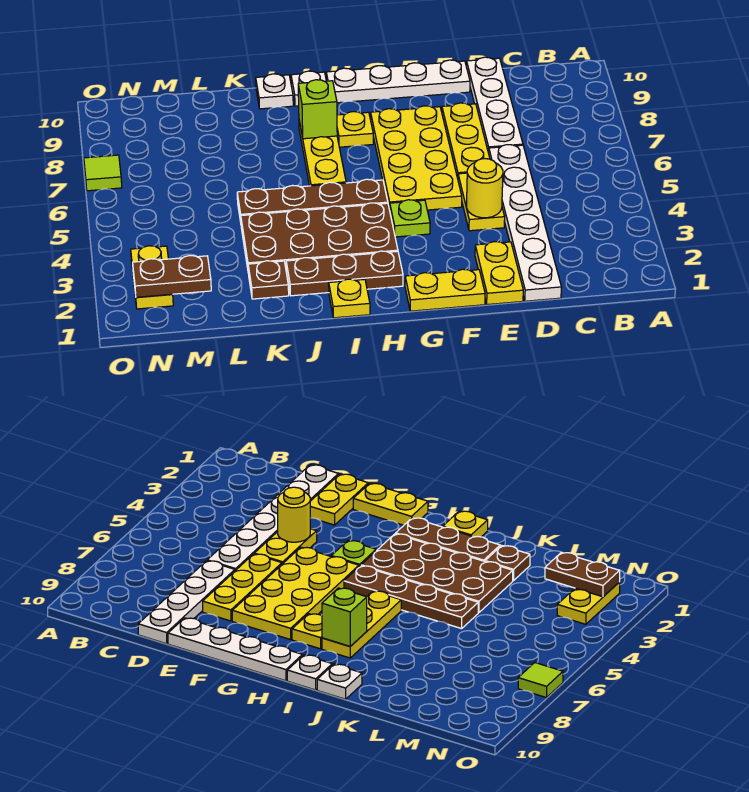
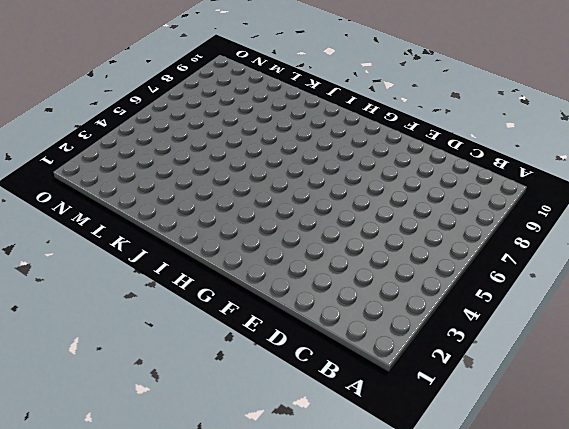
none -> white 1x6 plate [489,145,561,301]
none -> white 1x4 plate [466,57,523,153]
none -> yellow 1x2 plate [475,242,523,305]

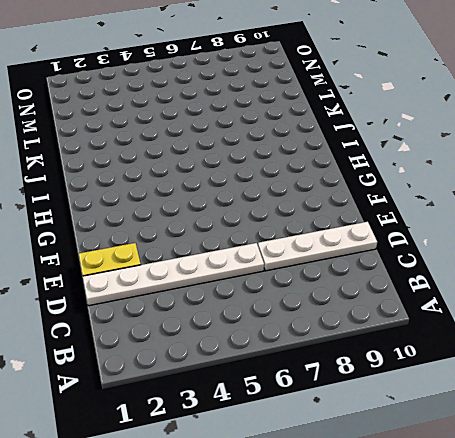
none -> yellow 1x2 plate [458,173,505,231]
none -> yellow 1x3 plate [442,103,490,178]
none -> white 1x4 plate [326,60,470,103]

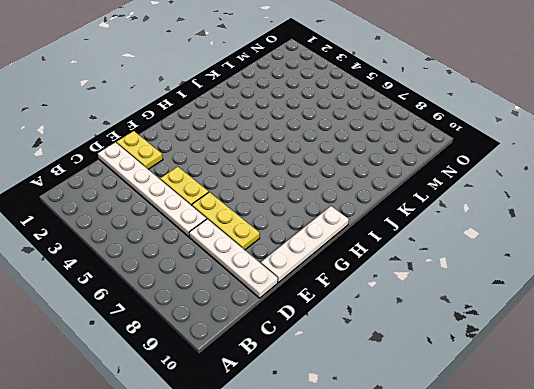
none -> yellow 1x2 plate [405,269,485,311]
none -> yellow 2x4 plate [371,106,462,210]
none -> lime 1x1 plate [390,200,430,237]

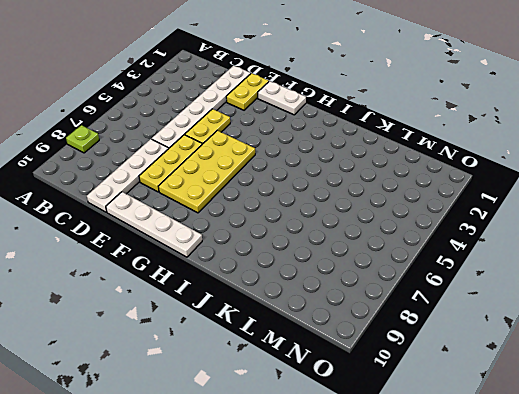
lime 1x1 plate [66,125,99,153] -> lime 1x1 plate moved to [390,200,430,237]
white 1x2 plate [258,81,306,115] -> yellow 1x2 plate [405,269,485,311]
none -> brown 1x3 plate [286,251,403,296]
none -> brown 2x4 plate [241,203,398,268]
none -> brown 1x4 plate [237,179,388,222]

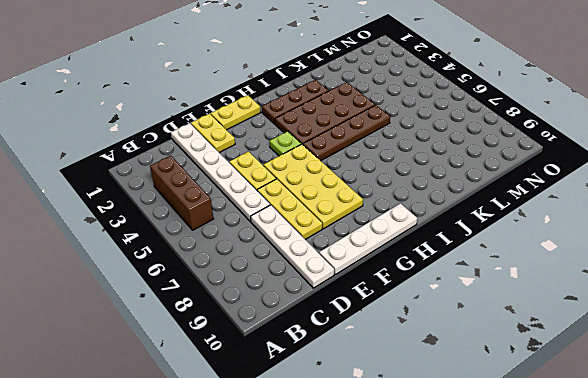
brown 1x3 brick [150,155,214,230] -> none
none -> yellow 1x1 plate [337,112,373,147]
none -> yellow 1x1 plate [329,279,370,318]
none -> yellow 1x3 plate [299,121,346,186]

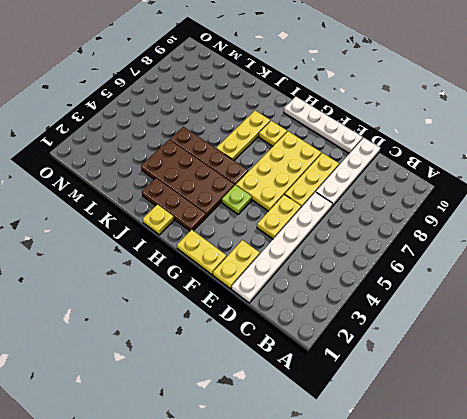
none -> white 1x1 plate [291,71,326,106]
none -> white 1x1 plate [256,74,293,109]
none -> brown 1x1 plate [248,261,289,299]

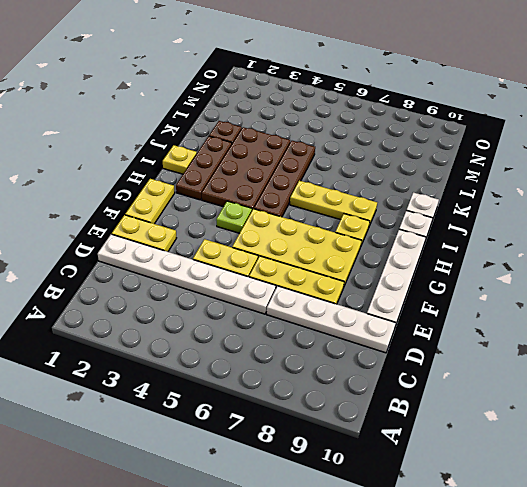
none -> yellow 1x2 plate [131,246,173,309]
none -> lime 1x1 tile [84,155,122,191]
none -> yellow 1x1 round brick [467,159,503,218]

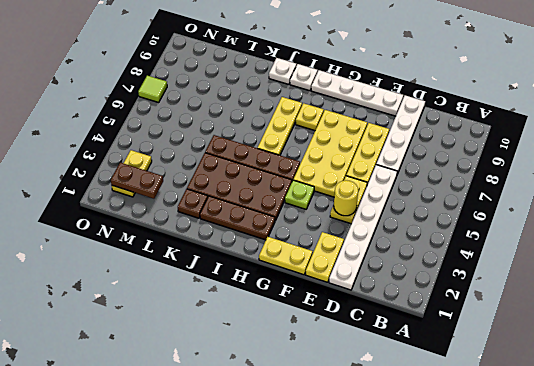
none -> yellow 1x1 plate [329,279,370,318]
none -> lime 1x1 brick [298,80,337,139]

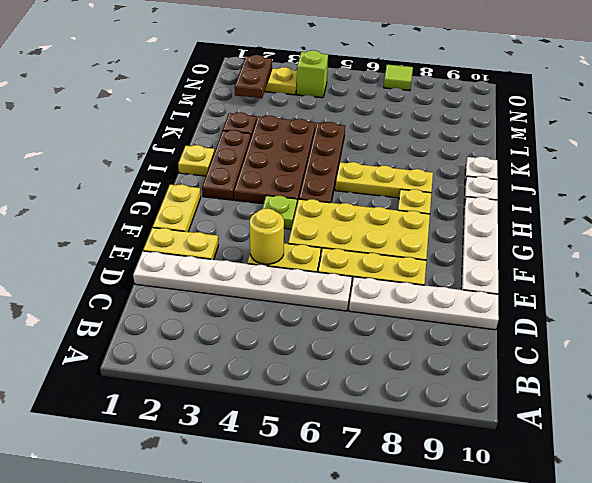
lime 1x1 brick [297,50,328,98] -> lime 1x1 brick moved to [298,80,337,139]

